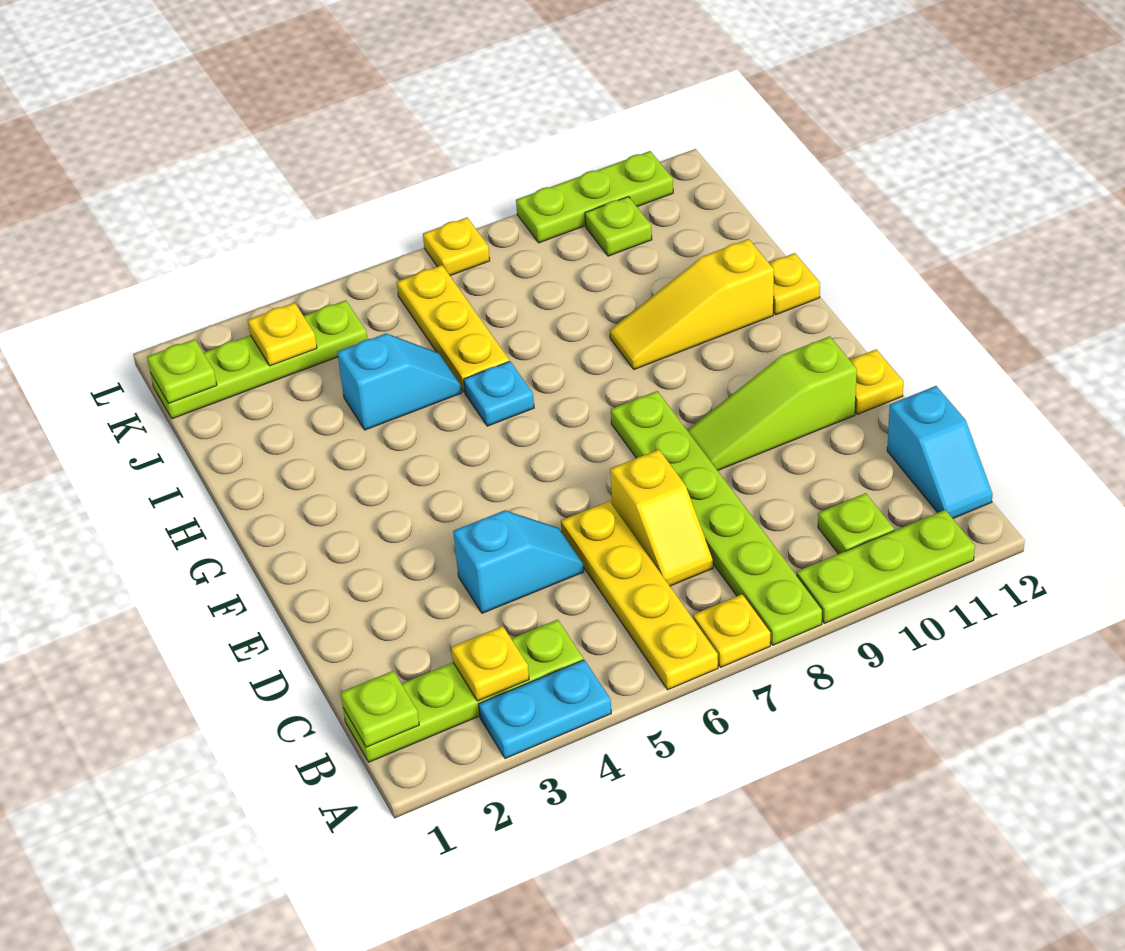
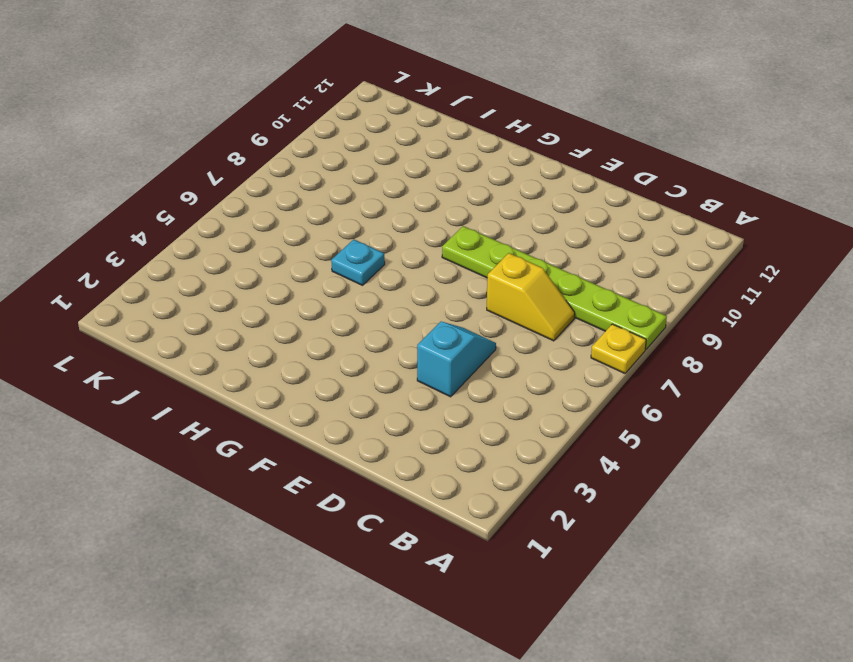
none -> cyan 1x2 plate [479,660,611,759]
none -> yellow 1x4 plate [561,501,718,690]
none -> lime 1x3 plate [797,510,975,623]

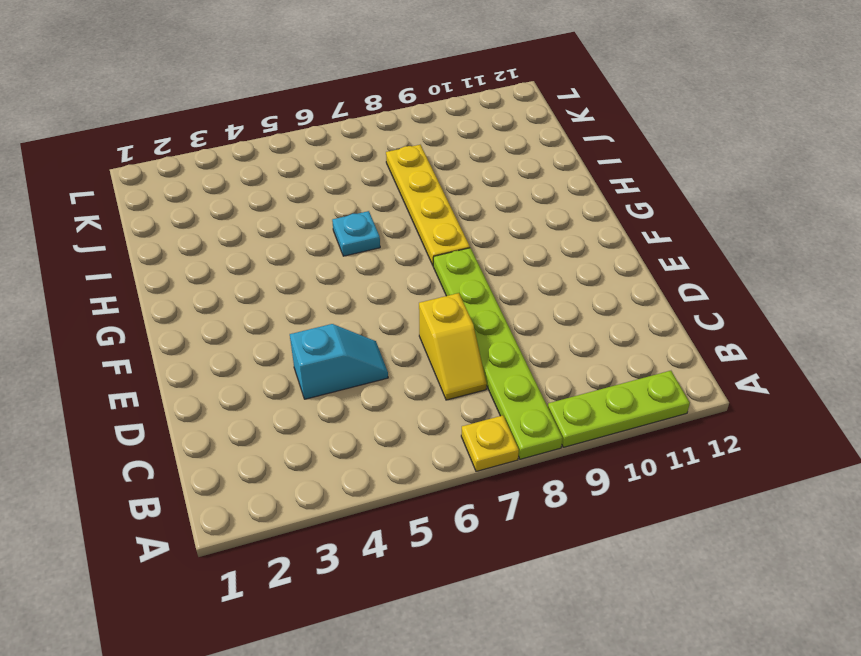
yellow 1x4 plate [386,145,470,265] -> yellow 1x4 plate moved to [561,501,718,690]
none -> cyan 1x2 plate [479,660,611,759]
none -> lime 1x4 plate [343,620,583,762]
none -> lime 1x1 plate [818,493,894,554]

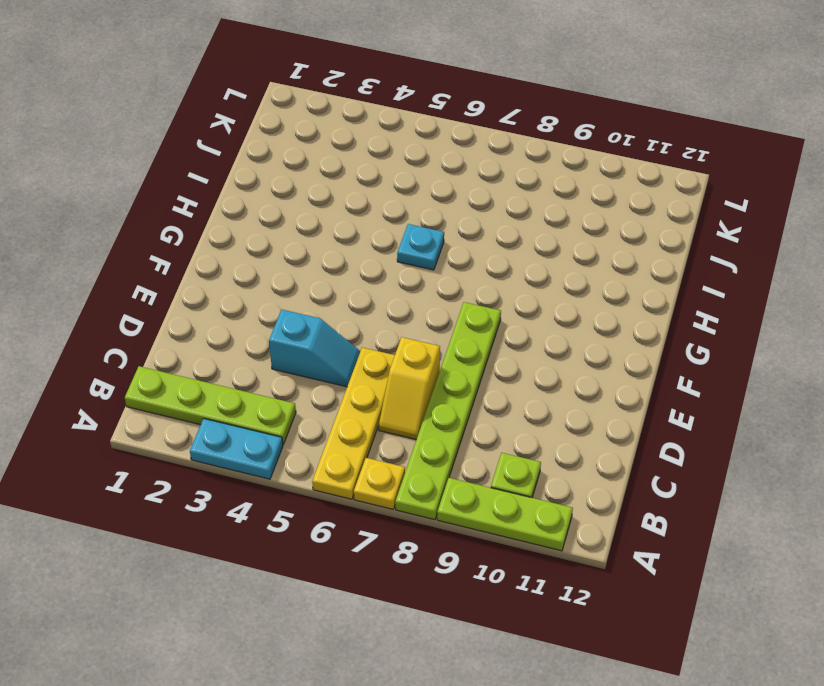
none -> cyan 1x2 slope [887,386,993,518]
none -> lime 1x3 slope [687,336,857,471]
none -> yellow 1x1 plate [850,349,903,414]

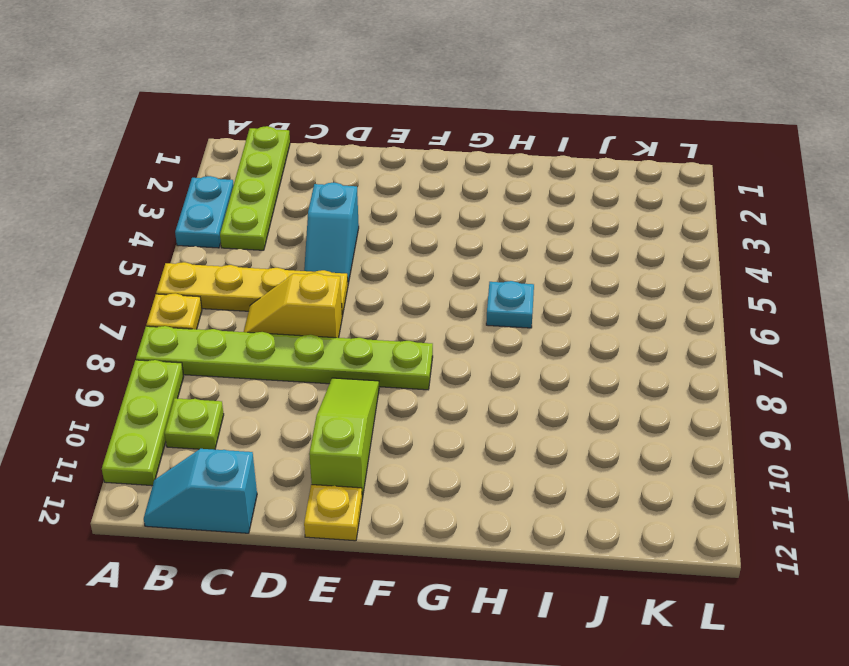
none -> yellow 1x3 slope [610,239,774,369]
none -> yellow 1x1 plate [769,253,820,315]
none -> cyan 1x2 slope [337,334,462,430]

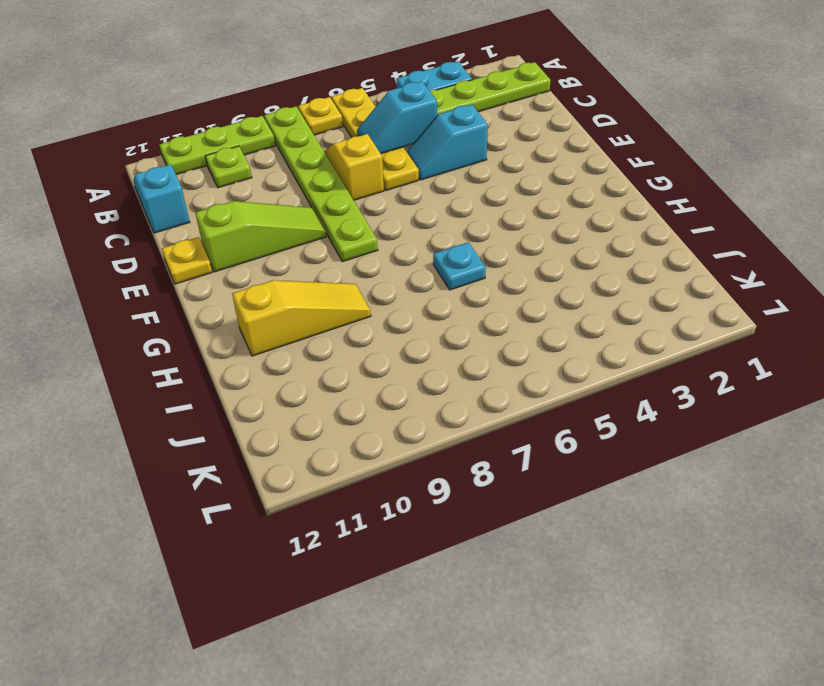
cyan 1x2 slope [357,81,437,154] -> cyan 1x2 slope moved to [337,334,462,430]
none -> yellow 1x1 plate [769,253,820,315]
none -> yellow 1x3 plate [397,265,509,392]
none -> lime 1x4 plate [151,300,367,419]

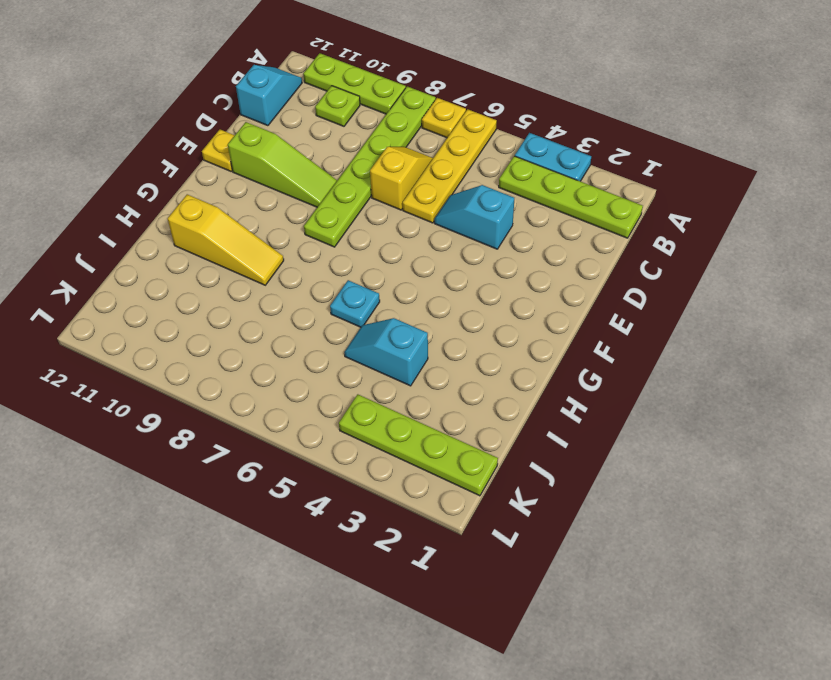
none -> yellow 1x1 plate [769,253,820,315]
none -> yellow 1x3 plate [397,265,509,392]
none -> lime 1x1 plate [585,197,652,256]

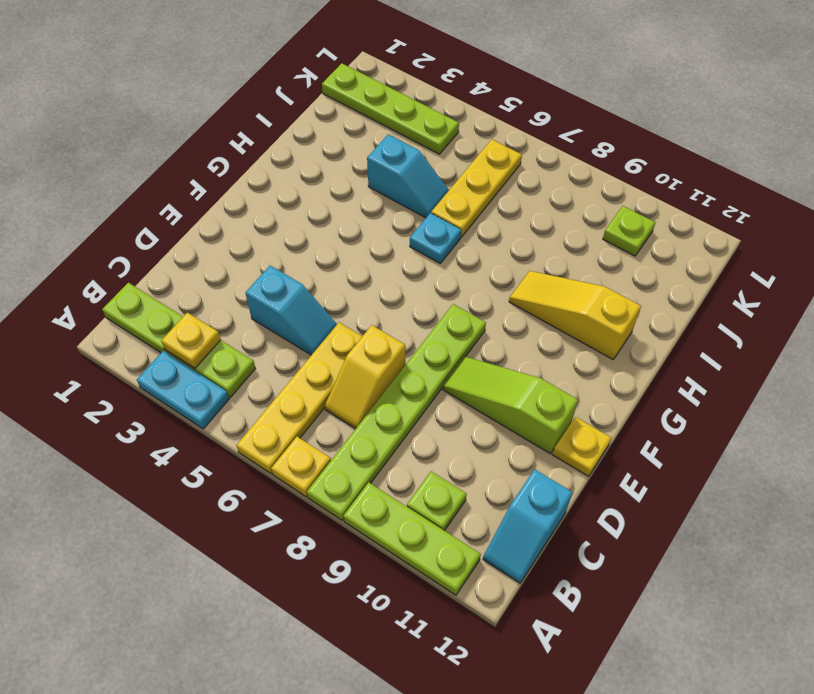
none -> yellow 1x1 plate [769,253,820,315]
none -> yellow 1x1 plate [423,218,490,276]
none -> lime 1x3 plate [516,151,673,243]

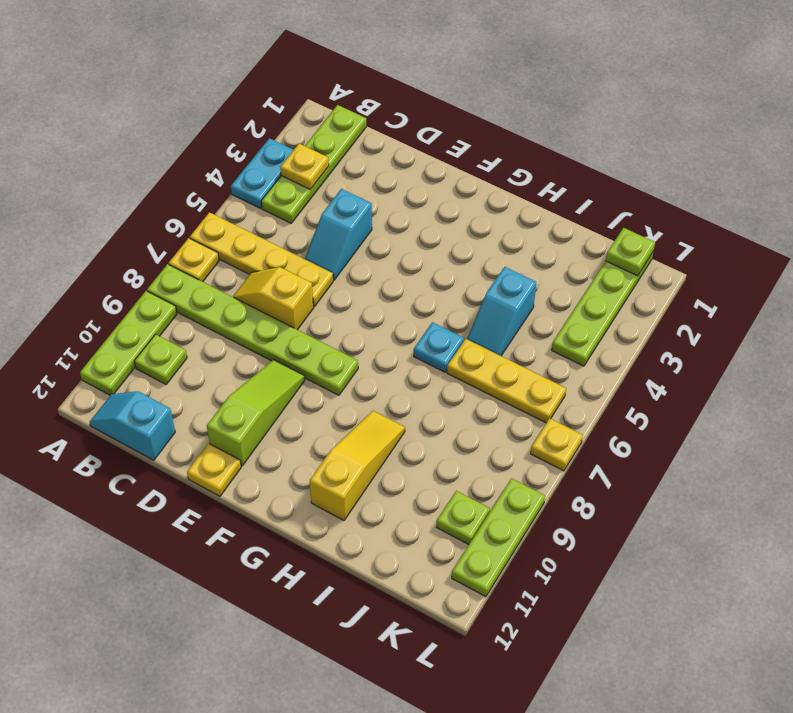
none -> yellow 1x1 plate [769,253,820,315]
none -> lime 1x1 plate [341,671,419,747]
none -> yellow 1x1 plate [248,303,317,366]

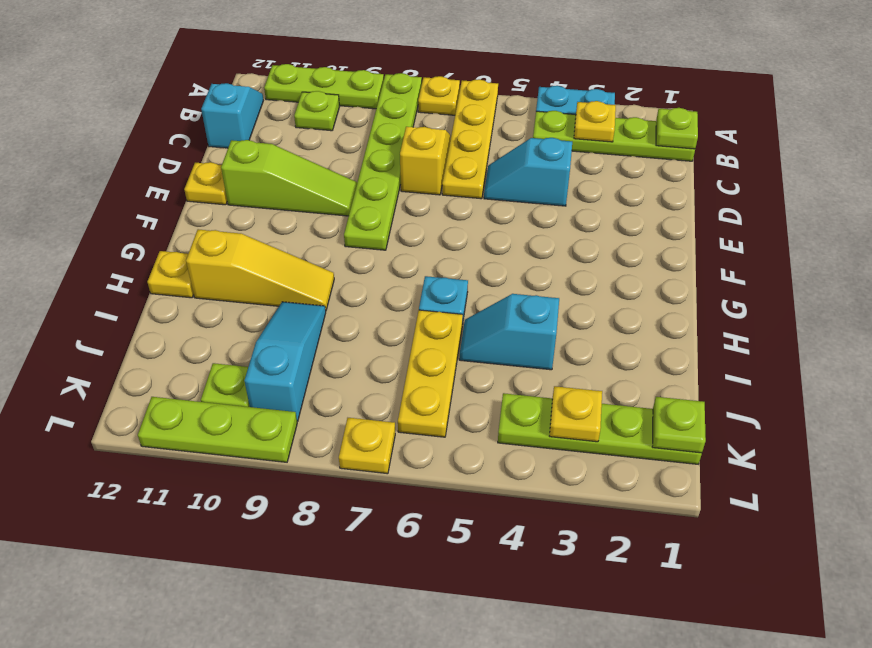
cyan 1x3 slope [244,302,326,421] -> none

